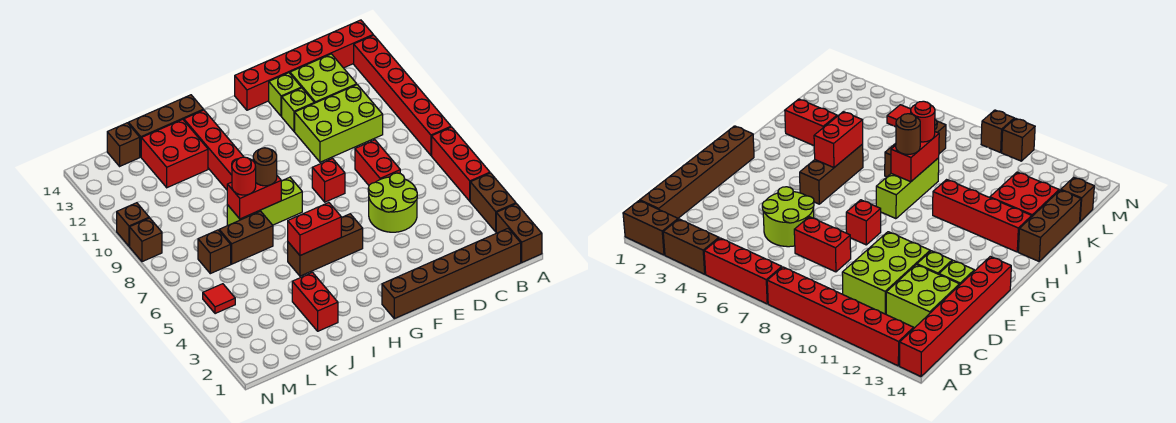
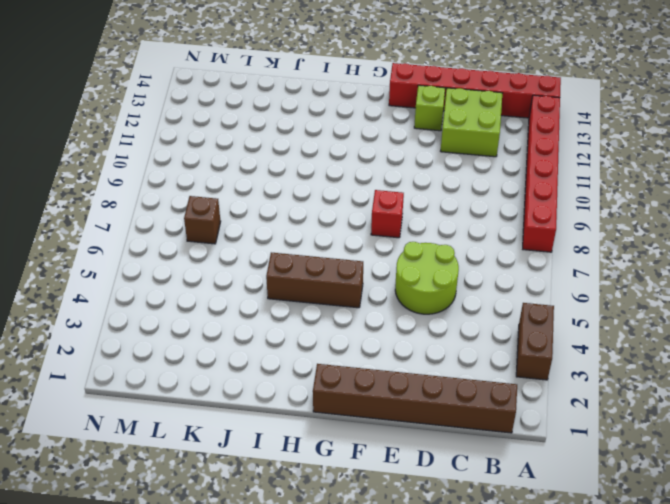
none -> brown 1x2 brick [496,204,542,262]
none -> red 1x3 brick [432,127,490,201]
none -> lime 2x3 brick [295,85,383,162]

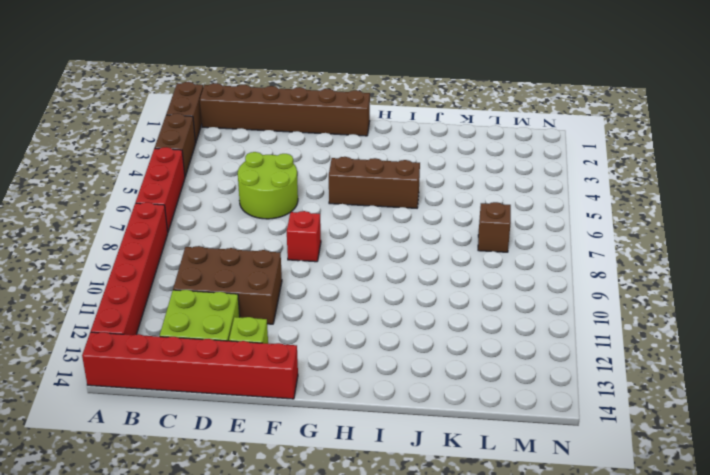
brown 2x3 brick [173,246,282,324] -> lime 2x3 brick [295,85,383,162]
none -> red 1x2 brick [355,140,400,185]
none -> lime 1x1 brick [282,88,314,132]
none -> lime 1x3 brick [227,177,302,225]

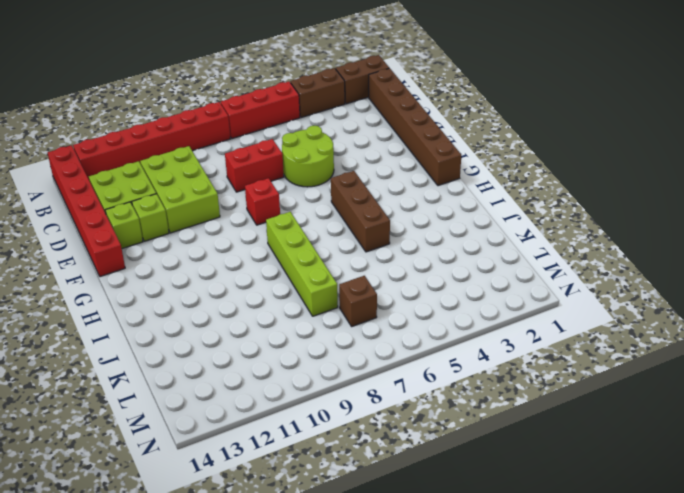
lime 1x4 brick [266,212,338,316] -> lime 1x3 brick [227,177,302,225]
none -> red 1x4 brick [184,110,244,190]
none -> brown 1x3 brick [128,95,203,157]
none -> red 1x2 brick [292,272,338,331]

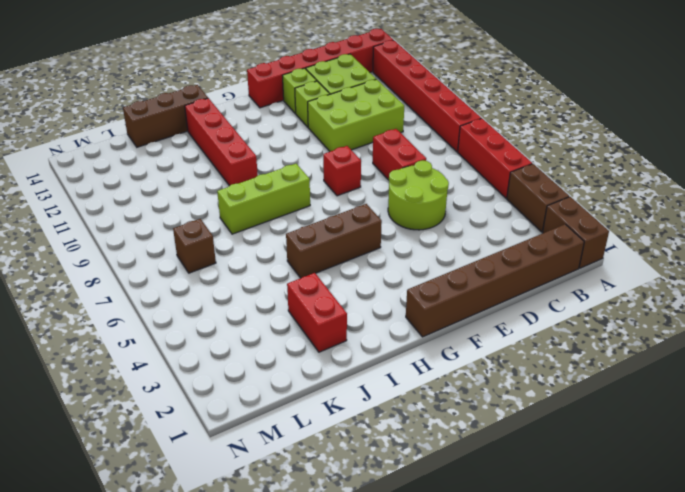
none -> brown 1x2 brick [219,211,273,264]
none -> red 2x2 brick [141,119,208,188]
none -> brown 1x1 brick [107,123,140,166]

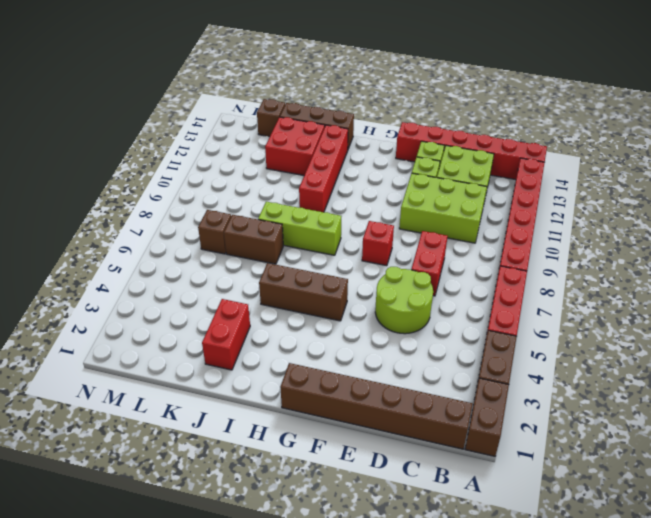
none -> red 1x1 tile [203,284,235,314]
none -> brown 1x1 brick [130,218,162,262]
none -> brown 1x1 brick [117,203,149,246]

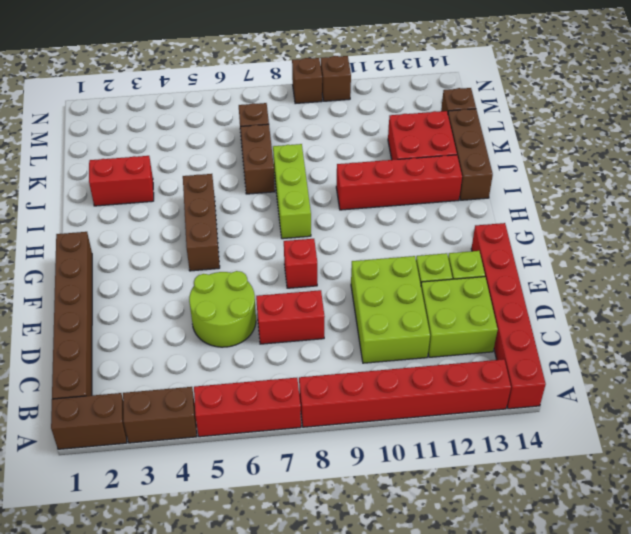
none -> red 1x1 tile [203,284,235,314]
none -> red 1x2 brick [288,203,341,255]
none -> red 1x2 brick [227,176,281,219]

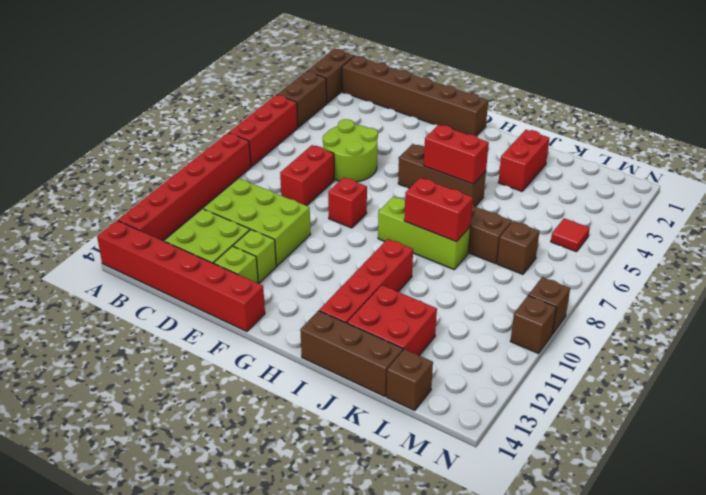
none -> brown 1x1 round brick [253,148,277,186]
none -> red 1x1 round brick [232,157,256,195]

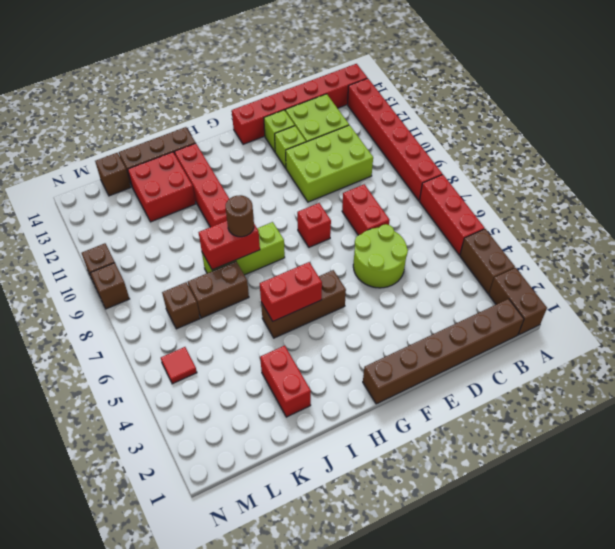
none -> red 1x1 round brick [232,157,256,195]

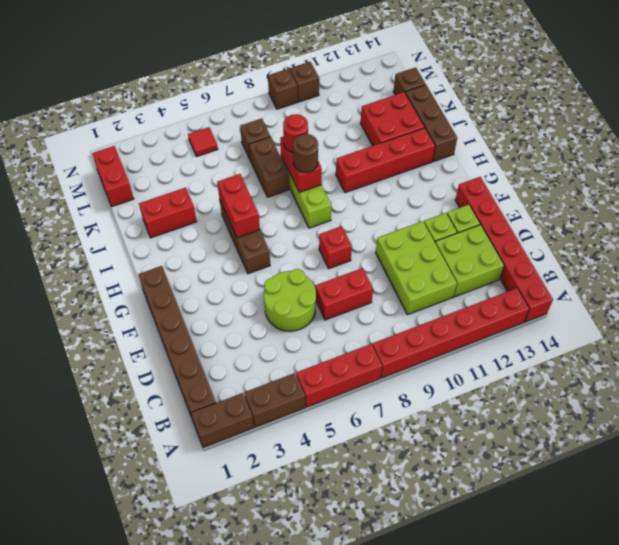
red 1x2 brick [92,146,134,206] -> none

